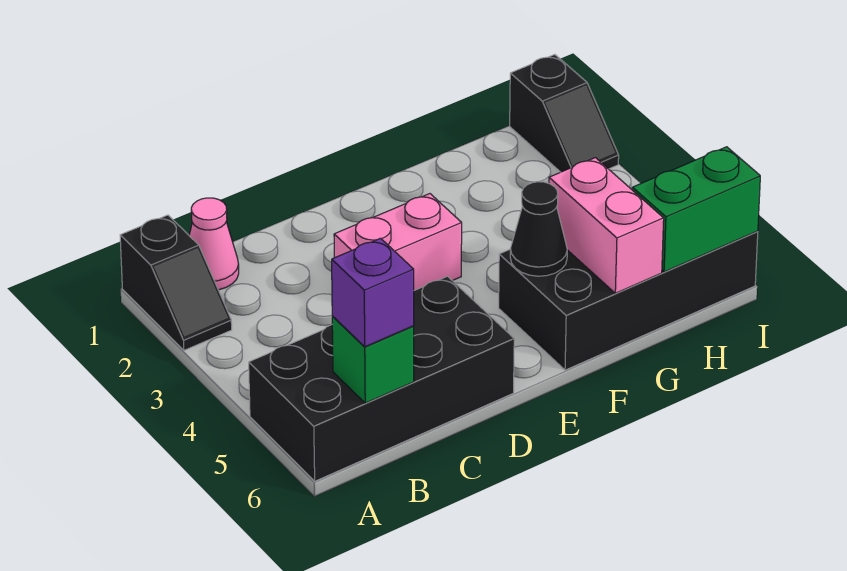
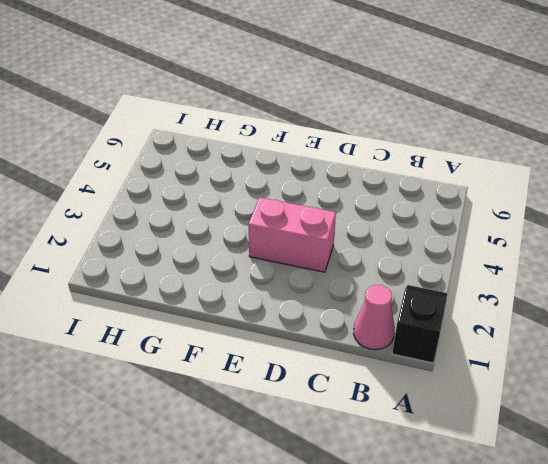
none -> black 2x4 brick [249,276,514,481]
none -> black 2x4 brick [499,231,758,370]

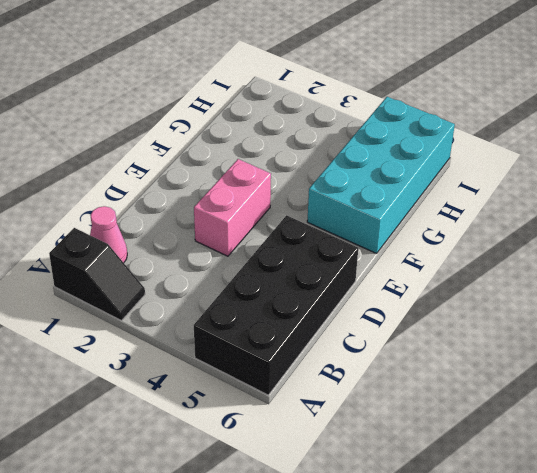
cyan 2x4 brick [307,97,455,253] -> black 2x4 brick [499,231,758,370]
none -> black 1x2 slope [510,55,619,172]
none -> green 1x1 brick [332,317,414,403]

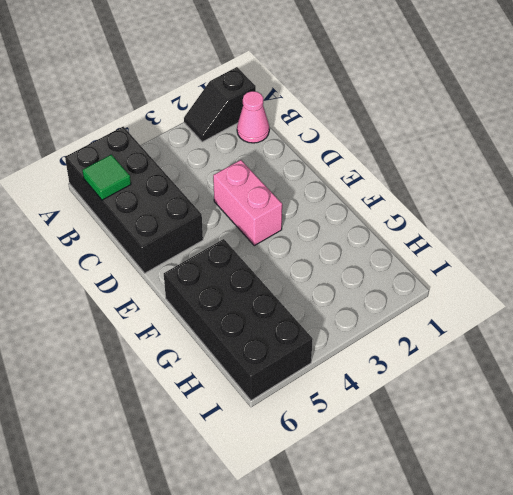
green 1x1 tile [82,154,131,200] -> green 1x1 brick [332,317,414,403]
none -> black 1x2 slope [510,55,619,172]
none -> black 1x1 cone [510,182,567,276]

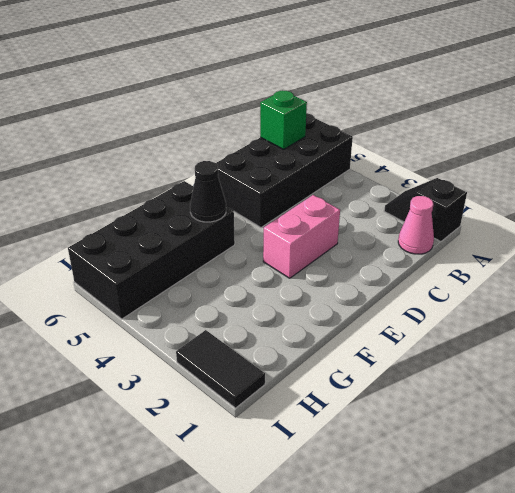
black 1x2 tile [176,330,265,408] -> black 1x2 slope [510,55,619,172]
none -> pink 1x2 brick [549,158,664,293]
none -> green 1x2 brick [632,147,760,272]

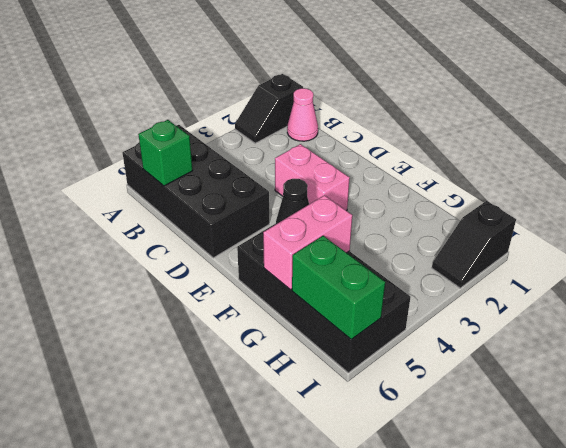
none -> purple 1x1 brick [332,238,414,347]

